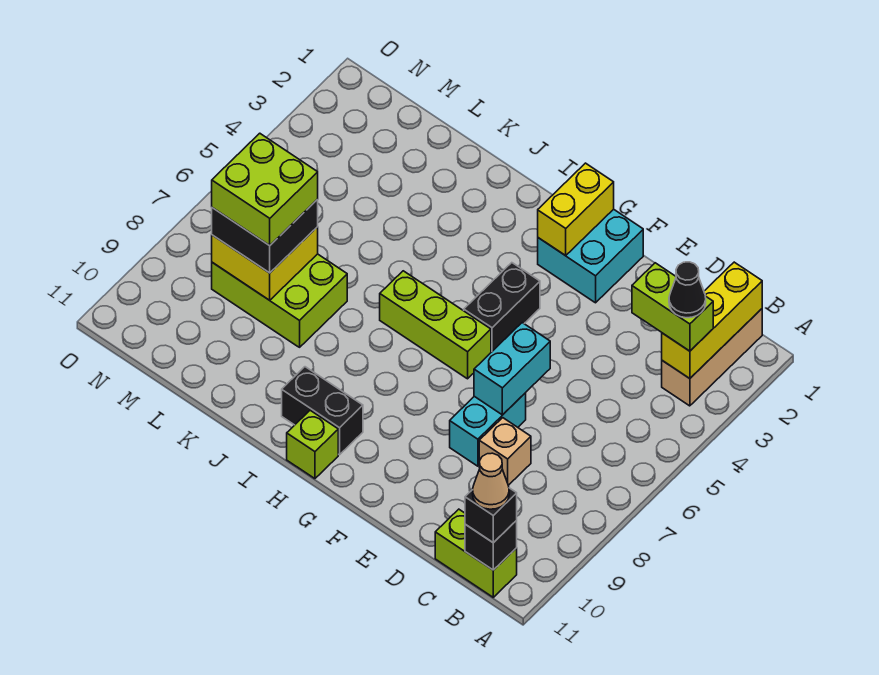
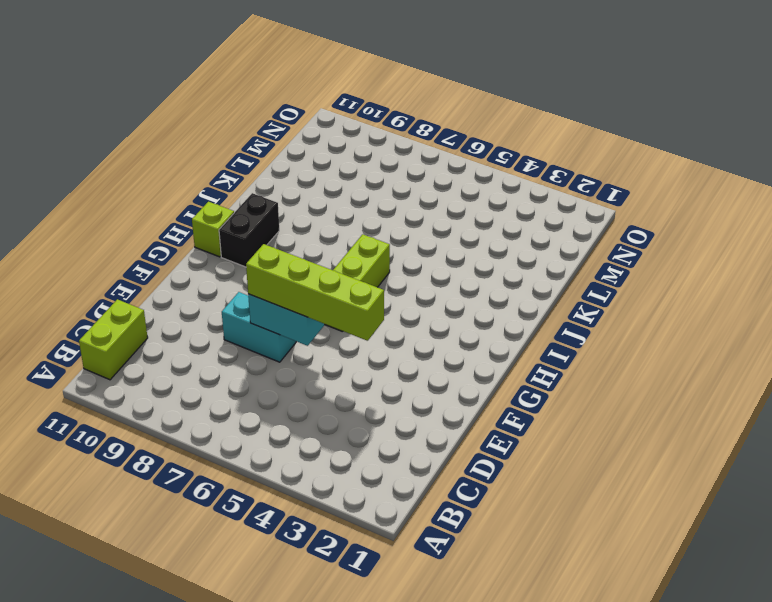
lime 1x4 brick [246,244,384,341] -> none
none -> tan 1x3 brick [662,309,762,406]
none -> tan 1x1 brick [479,418,531,485]
none -> cyan 2x2 brick [538,209,643,303]

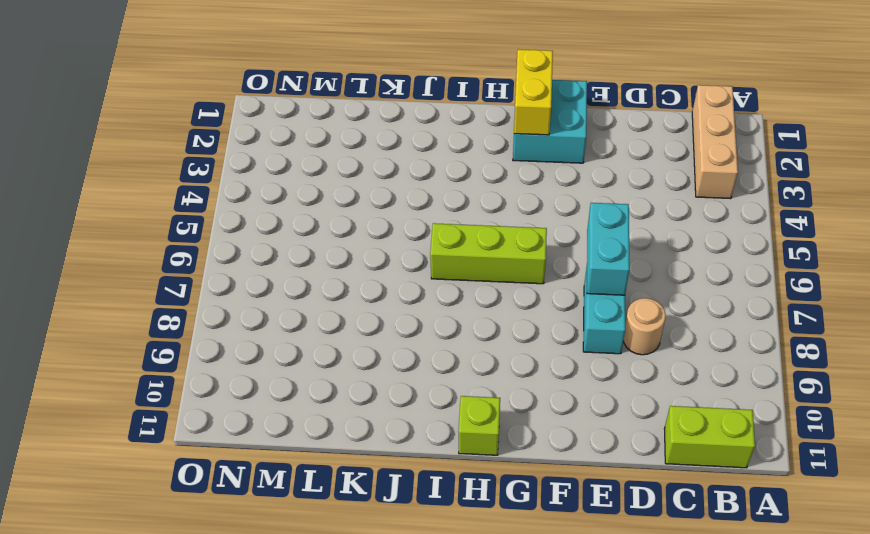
tan 1x1 round brick [623,298,666,355] -> tan 1x1 brick [479,418,531,485]
none -> black 1x2 brick [464,263,540,352]
none -> black 1x2 brick [282,367,363,455]
none -> lime 2x3 brick [212,254,347,347]

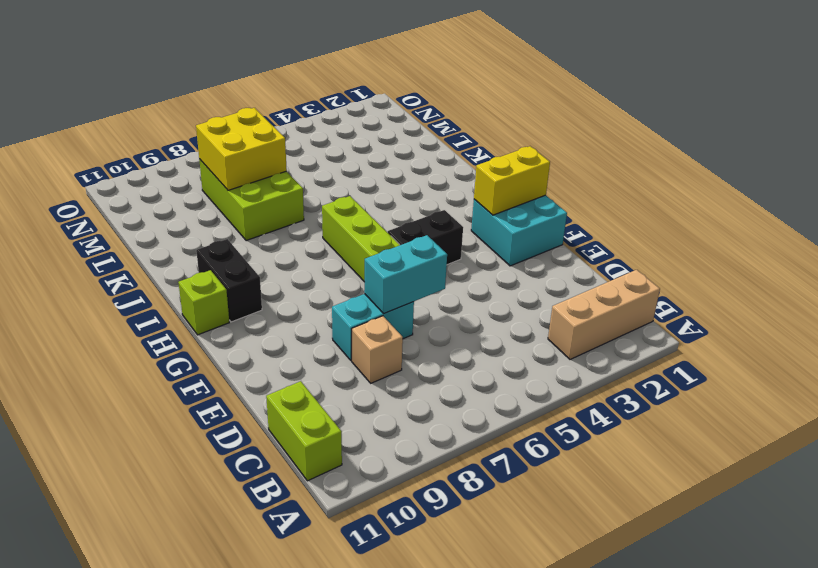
none -> yellow 1x3 brick [662,262,762,379]
none -> black 1x1 brick [465,521,517,570]
none -> lime 1x2 brick [632,263,713,351]

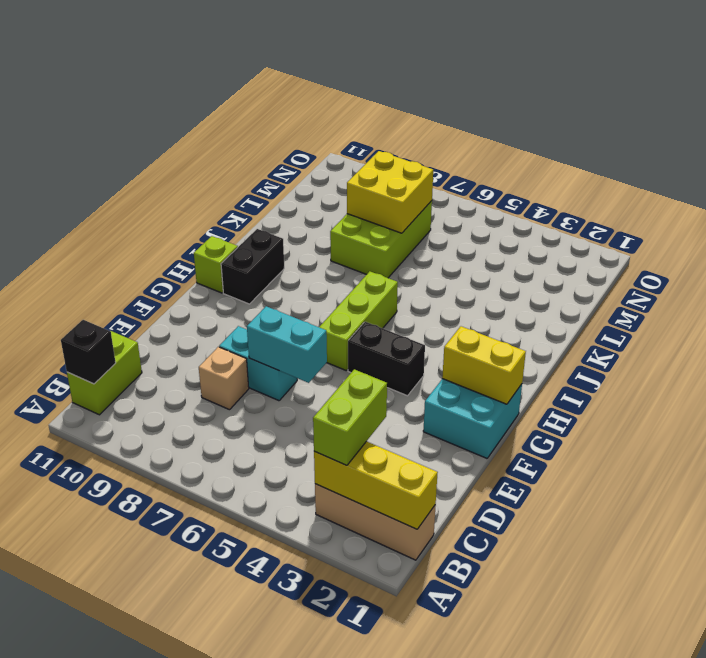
none -> black 1x1 brick [465,488,517,543]
none -> black 2x2 brick [212,199,318,273]
none -> black 1x1 cone [669,262,706,318]

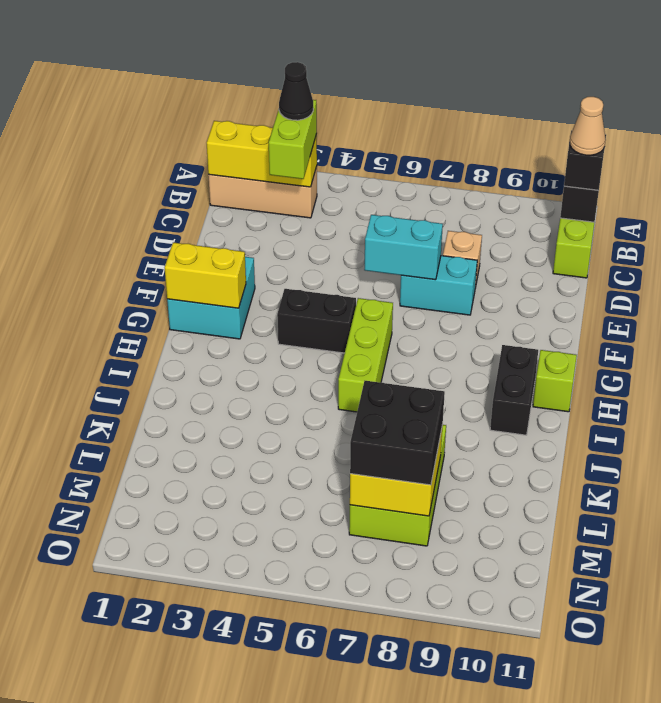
none -> lime 2x2 brick [212,133,318,245]

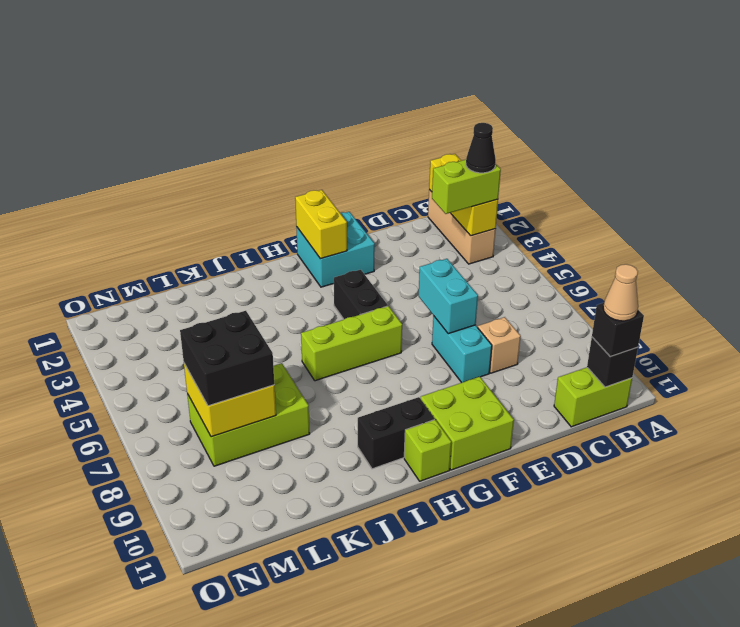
lime 2x2 brick [420,377,514,470] -> lime 2x2 brick moved to [212,133,318,245]

